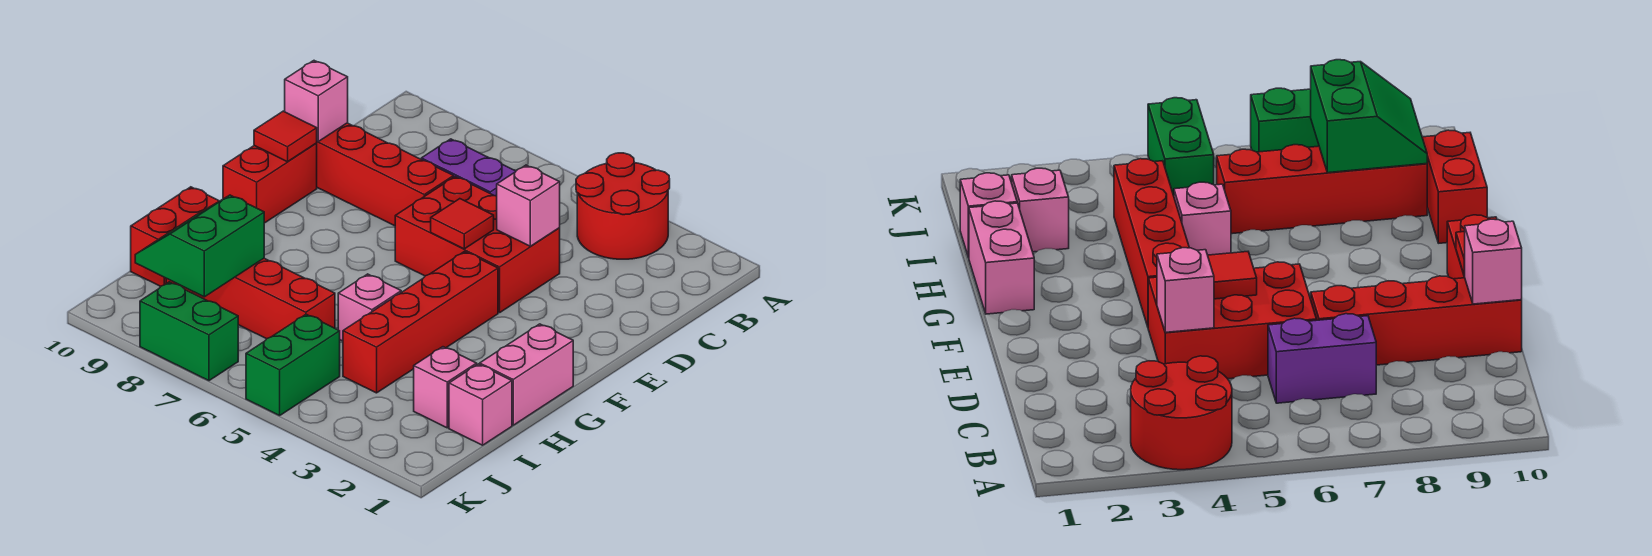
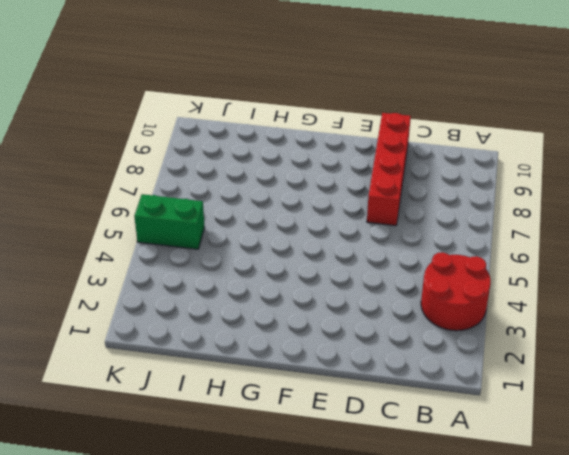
none -> purple 1x2 brick [421,139,516,196]
none -> red 2x3 brick [395,176,560,313]
none -> red 1x2 brick [223,143,317,223]

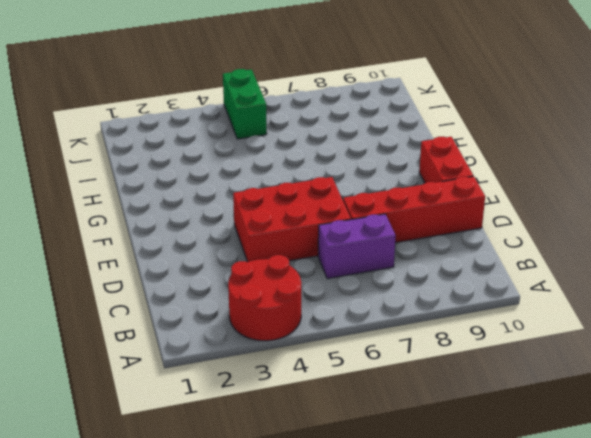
none -> red 1x4 brick [343,252,498,393]
none -> pink 1x2 brick [480,324,573,425]
none -> pink 1x1 brick [338,274,401,341]

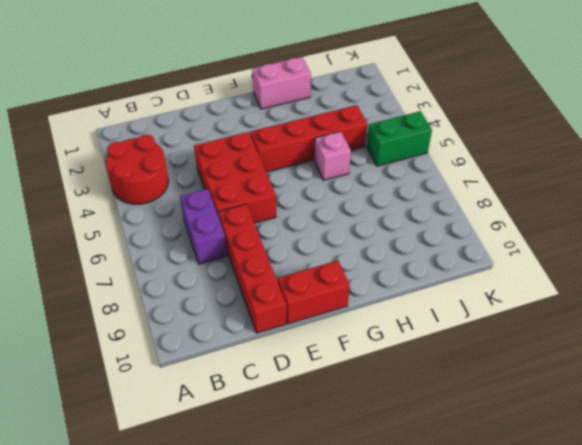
none -> red 1x2 brick [131,187,219,286]
none -> pink 1x1 brick [449,364,512,445]
none -> pink 1x1 brick [414,347,477,428]

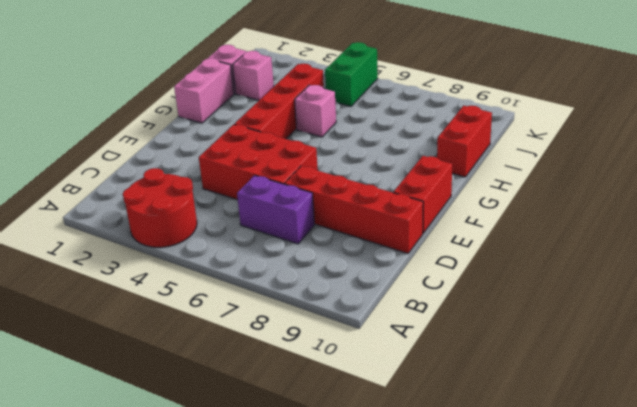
none -> red 1x4 brick [166,258,335,339]
none -> green 1x2 brick [140,282,238,381]
none -> pink 1x1 brick [497,165,560,246]

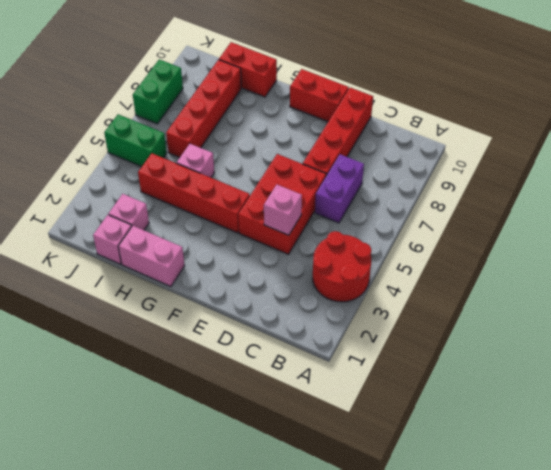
none -> pink 1x1 brick [285,61,348,141]
none -> red 1x1 tile [431,199,494,249]
none -> red 1x1 tile [254,111,317,162]

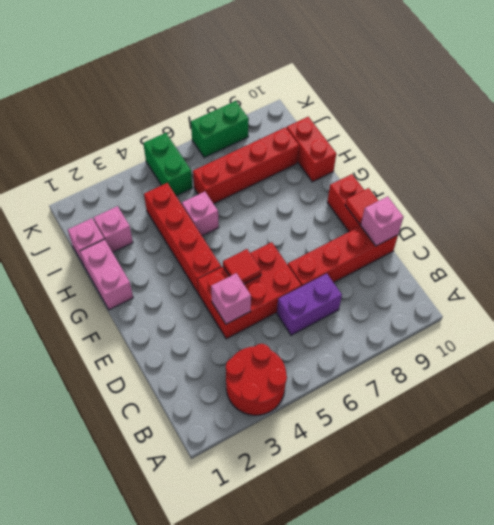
none -> green 2x2 slope [135,195,264,297]

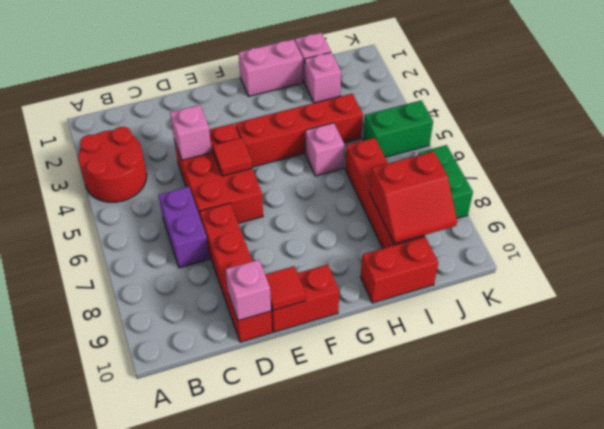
red 2x2 slope [370,151,457,244] -> green 2x2 slope [135,195,264,297]

